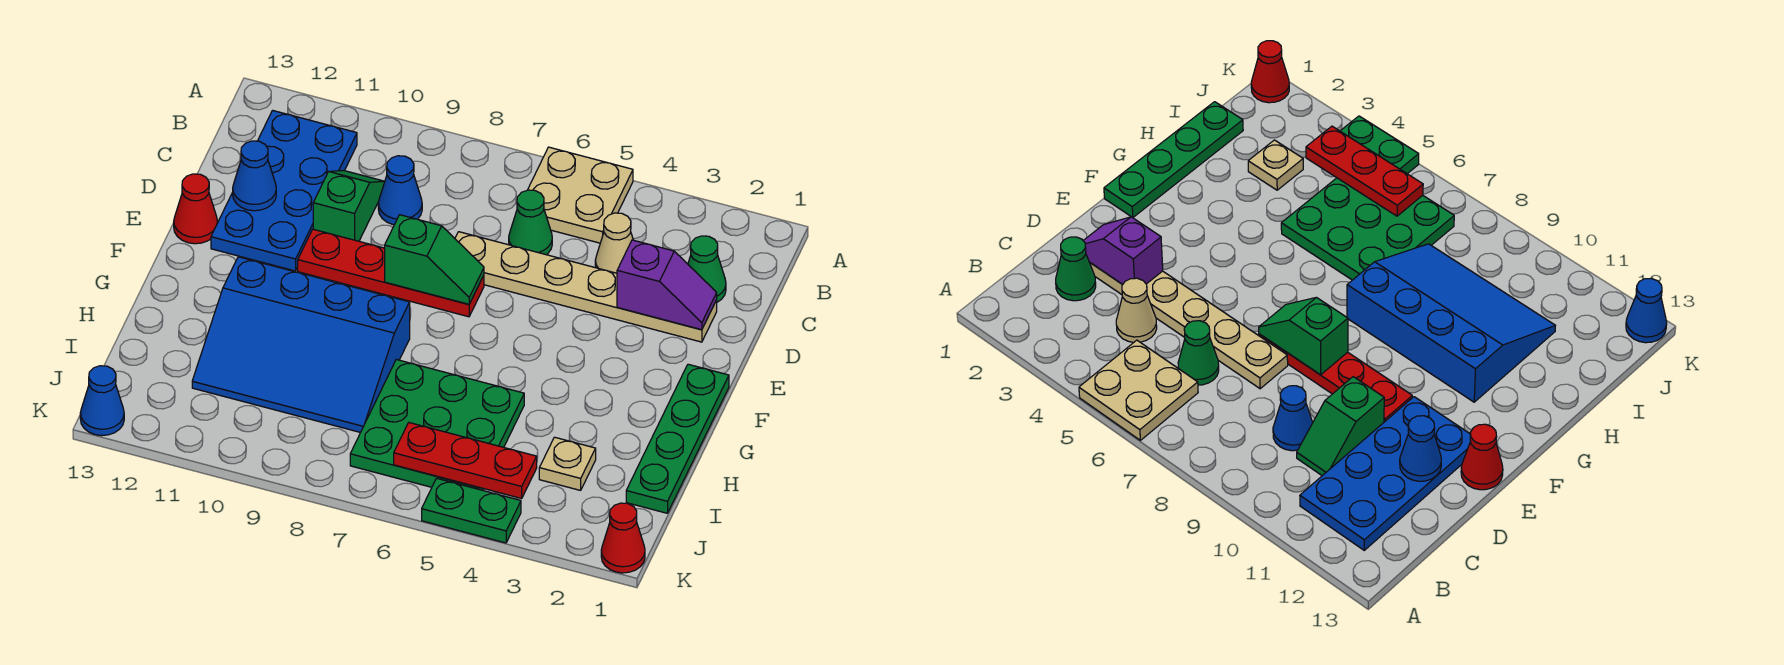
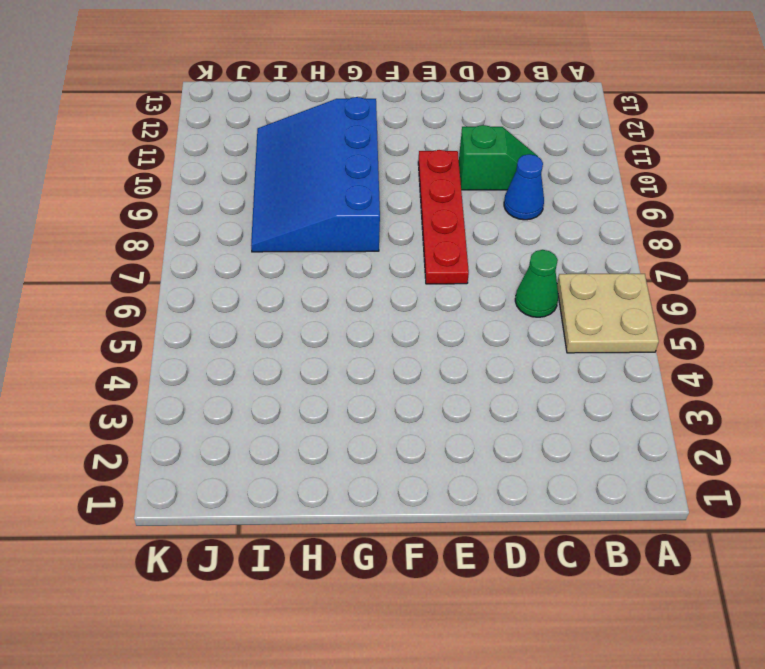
none -> blue 2x4 plate [211,110,357,271]
none -> green 1x1 cone [688,236,726,302]
none -> tan 1x1 cone [595,213,633,273]

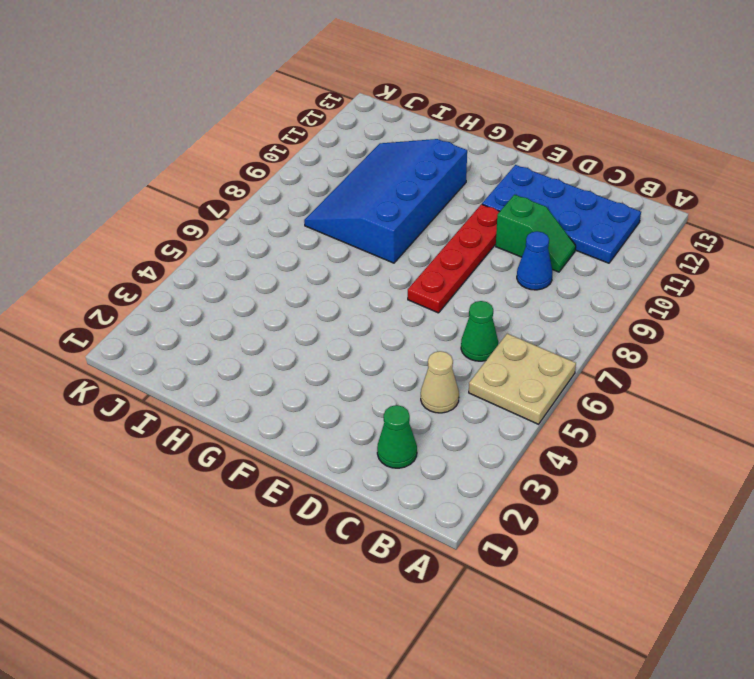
none -> tan 1x6 plate [455,232,717,342]
none -> red 1x1 cone [174,174,218,244]
none -> green 1x4 plate [626,364,729,513]

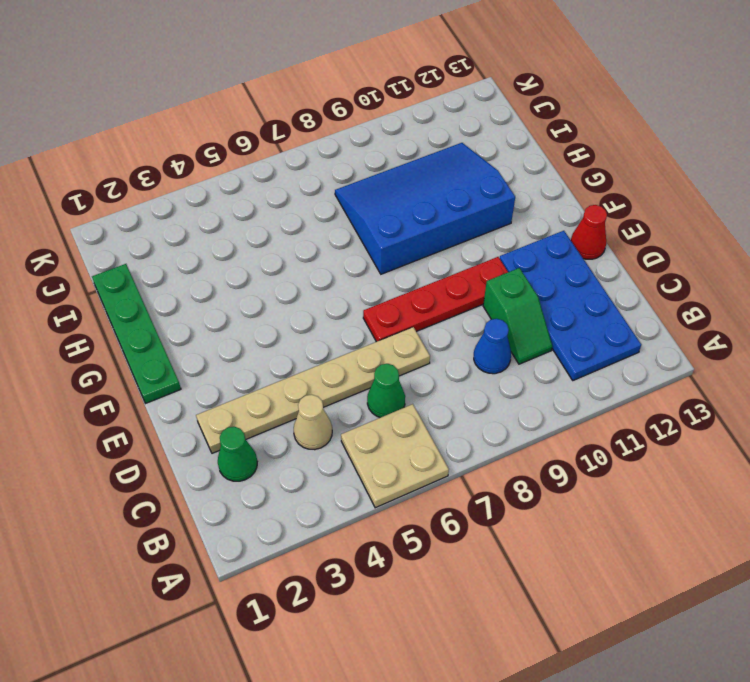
none -> green 3x3 plate [350,360,524,490]
none -> tan 1x1 plate [539,437,596,490]
none -> red 1x1 cone [601,503,645,573]

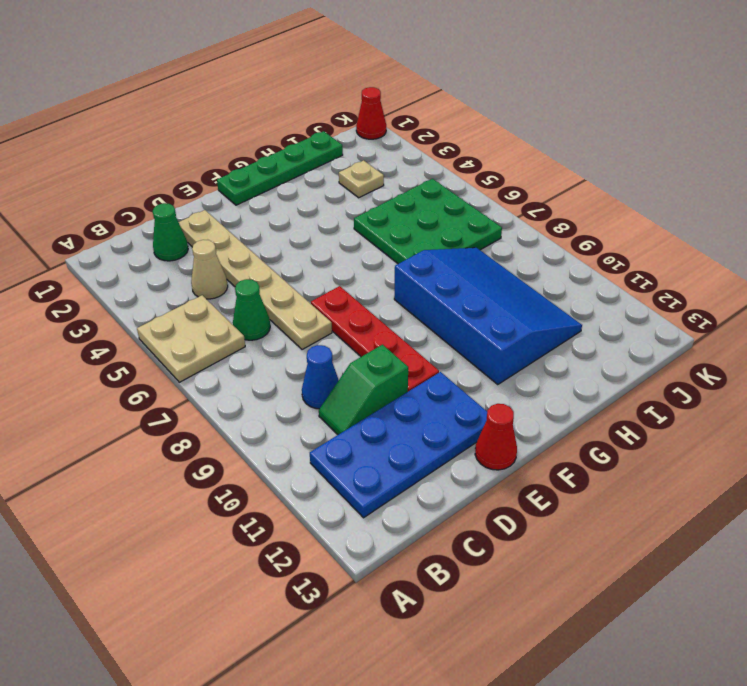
none -> green 1x2 plate [422,478,521,543]
none -> blue 1x1 cone [80,366,124,436]
none -> purple 1x2 slope [617,240,717,330]

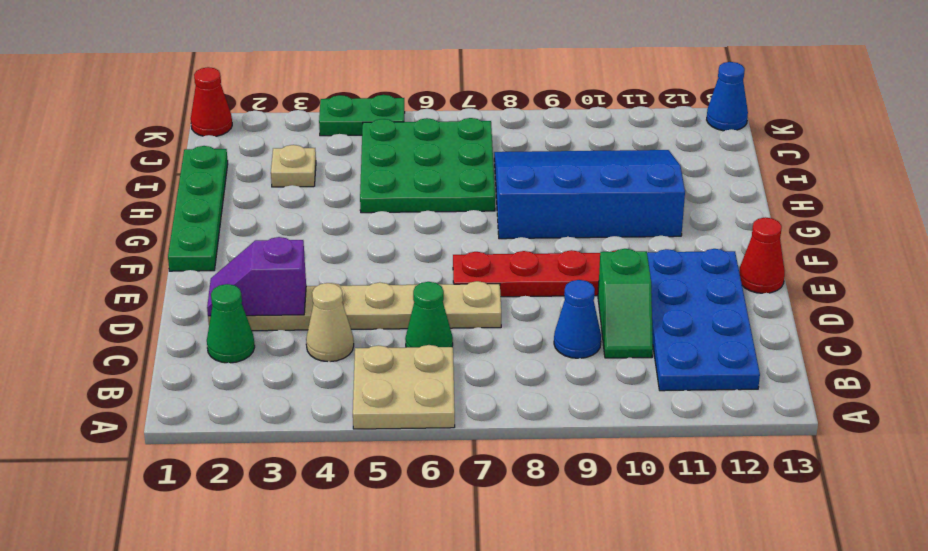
none -> blue 1x1 cone [233,141,276,211]
none -> green 1x2 slope [385,215,484,304]
none -> red 1x3 plate [394,423,537,498]

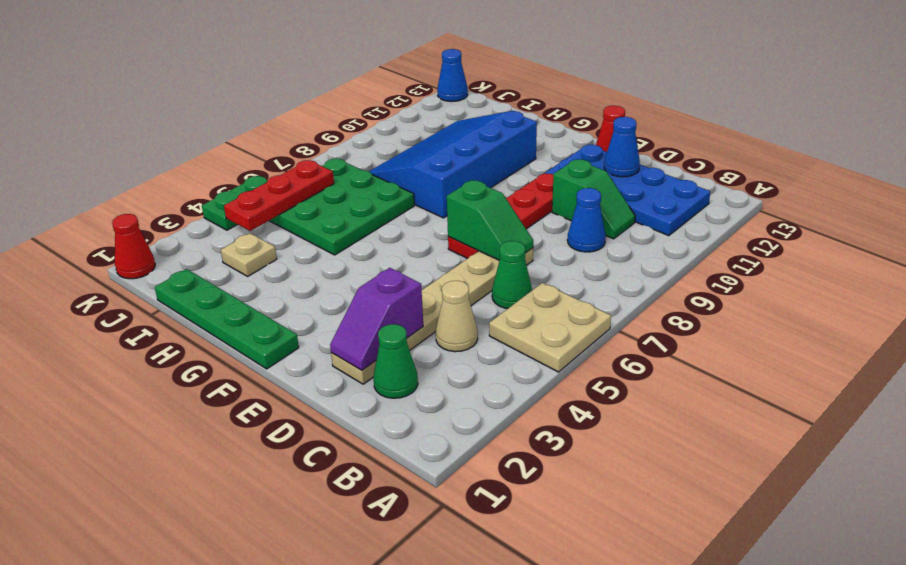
green 1x2 slope [447,180,533,260] -> green 1x2 slope turned to [385,215,484,304]

